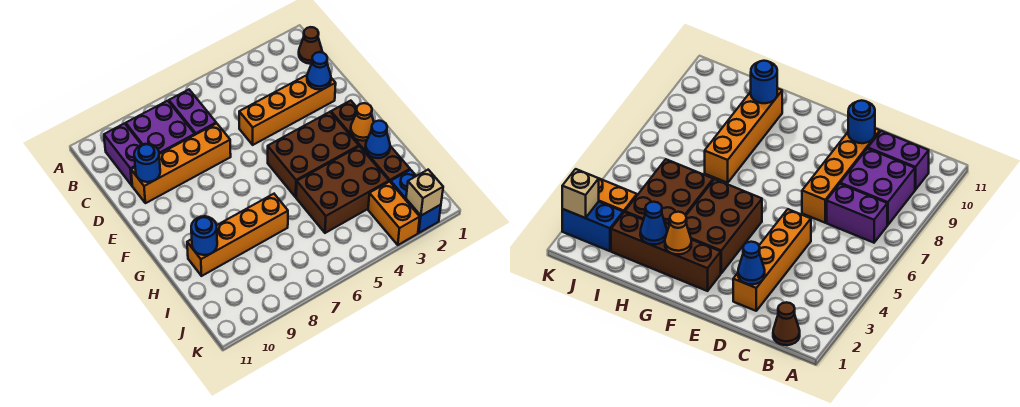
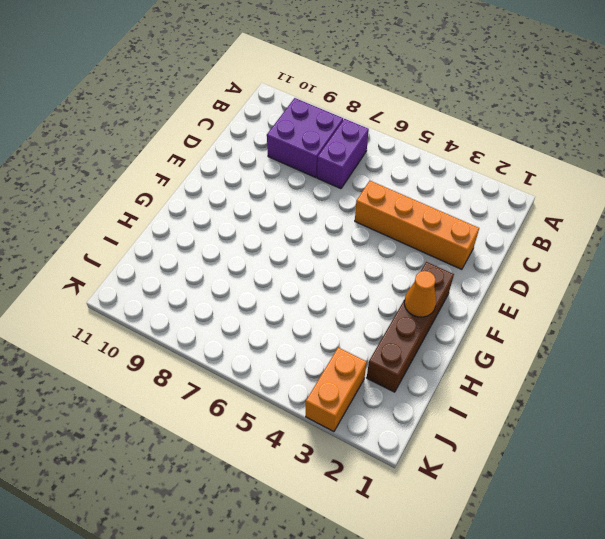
none -> brown 1x1 cone [299,27,322,64]
none -> purple 1x2 brick [104,124,141,185]
none -> orange 1x4 brick [131,123,231,203]

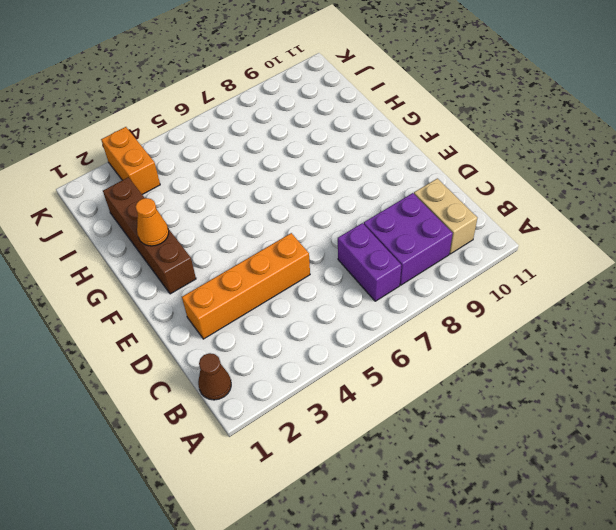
tan 1x2 brick [414,178,477,254] -> purple 1x2 brick [104,124,141,185]
none -> orange 1x4 brick [131,123,231,203]
none -> brown 2x3 brick [268,112,359,197]
none -> brown 2x3 brick [296,146,389,233]

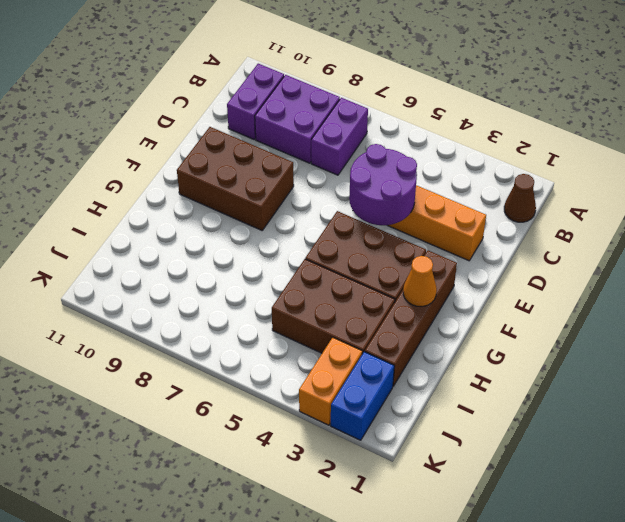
purple 2x2 round brick [349,144,417,225] -> none
brown 2x3 brick [177,127,294,230] -> none
none -> orange 1x4 brick [131,123,231,203]
none -> orange 1x4 brick [187,194,288,276]
none -> blue 1x1 cone [307,52,331,89]

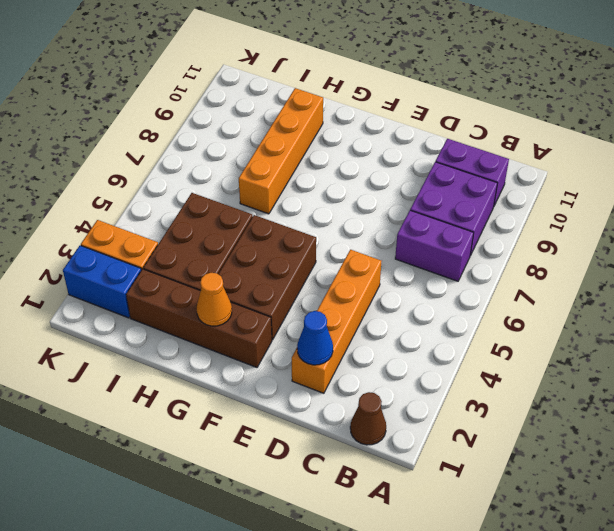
none -> orange 1x4 brick [131,123,231,203]
none -> blue 1x1 round brick [134,144,160,182]
none -> blue 1x1 cone [365,121,390,158]

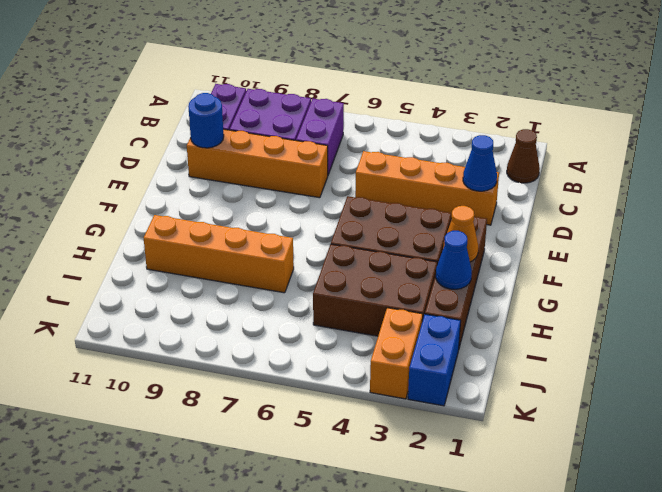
none -> blue 1x1 round brick [191,216,217,255]
none -> tan 1x1 brick [406,170,443,216]

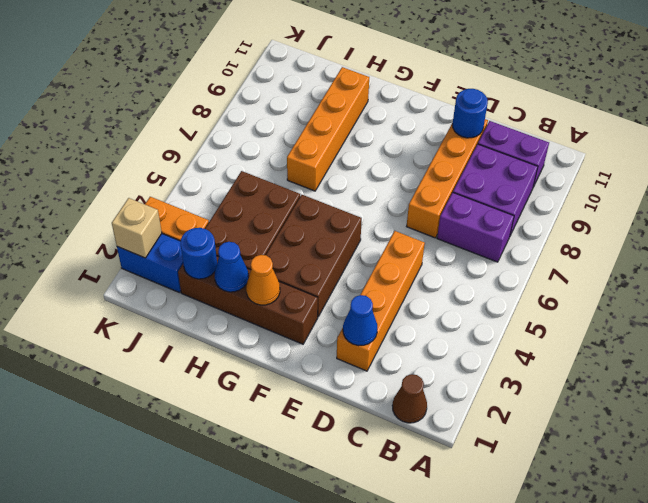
blue 1x1 round brick [181,228,217,279] -> blue 1x1 round brick moved to [191,216,217,255]

